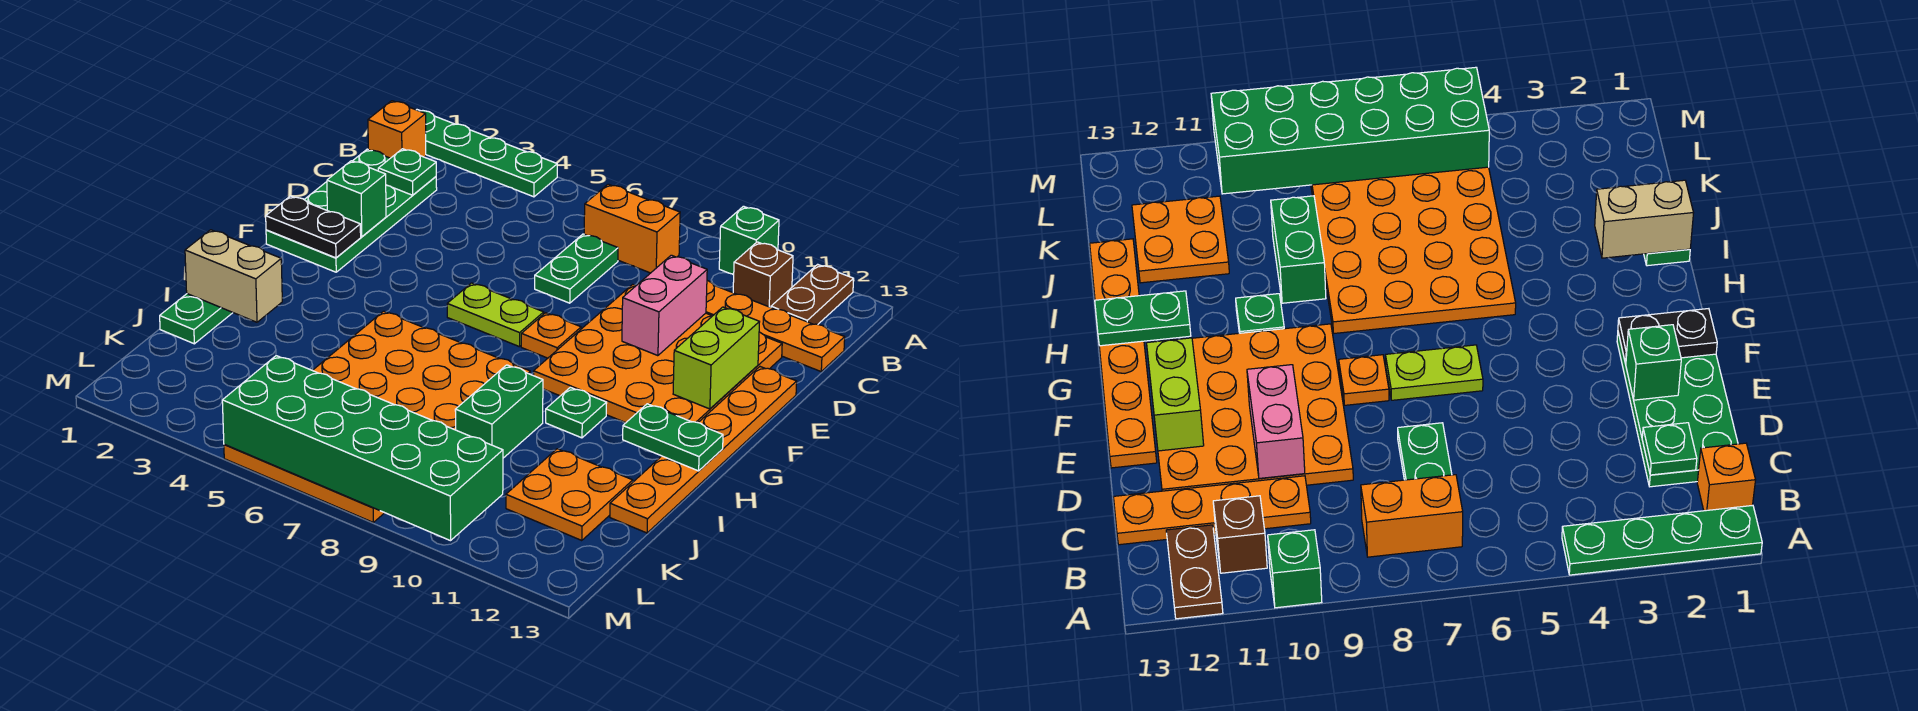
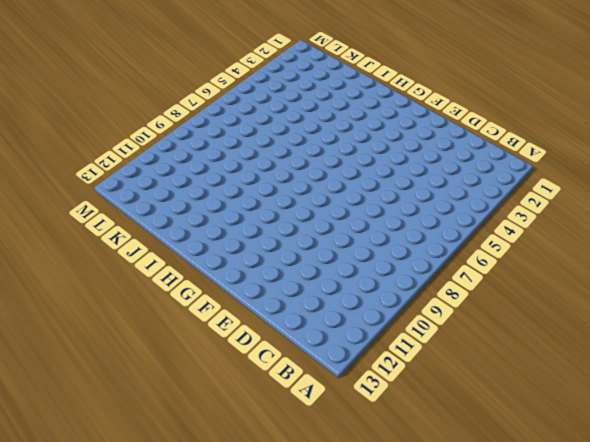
none -> green 1x4 plate [418,110,557,197]
none -> green 1x1 brick [719,206,779,275]
none -> brown 1x2 plate [771,264,854,324]

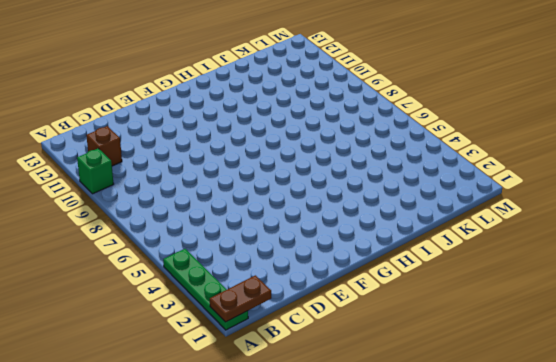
brown 1x2 plate [210,275,271,322] -> brown 1x2 plate moved to [771,264,854,324]
none -> orange 1x1 brick [368,101,426,158]
none -> orange 1x2 brick [584,184,680,273]
none -> green 2x4 plate [266,149,437,272]

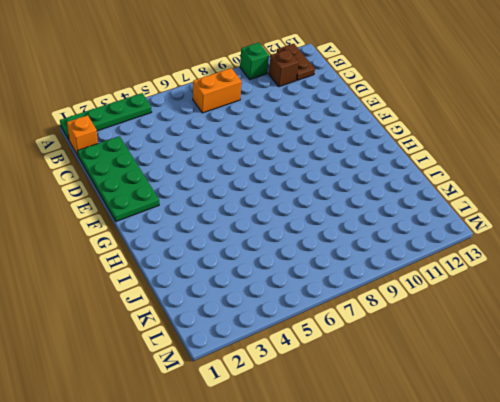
none -> green 1x2 plate [535,234,618,303]
none -> orange 1x4 plate [706,281,845,371]
none -> orange 4x4 plate [534,284,782,423]

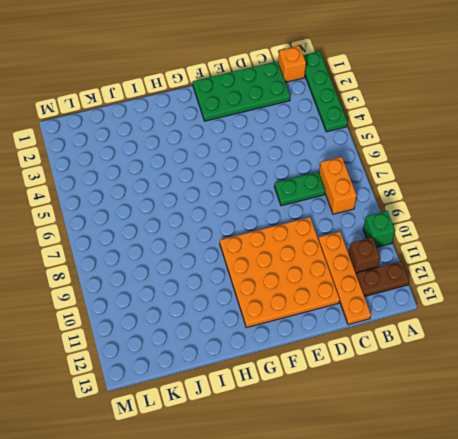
none -> orange 1x6 plate [610,367,797,533]
none -> lime 1x2 plate [447,283,544,347]
none -> orange 1x1 plate [521,313,581,358]

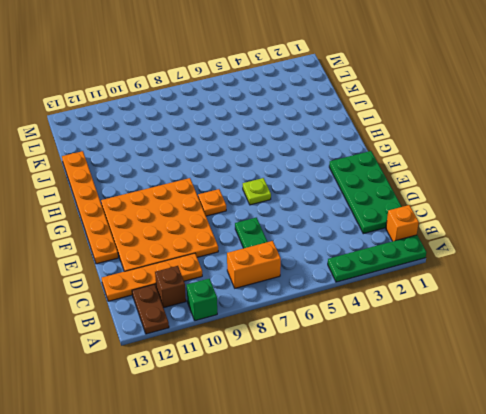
lime 1x1 plate [243,178,271,205] -> lime 1x2 plate [447,283,544,347]
none -> orange 4x6 plate [224,311,530,522]
none -> green 1x1 plate [546,387,607,438]
none -> green 1x2 plate [160,294,233,344]

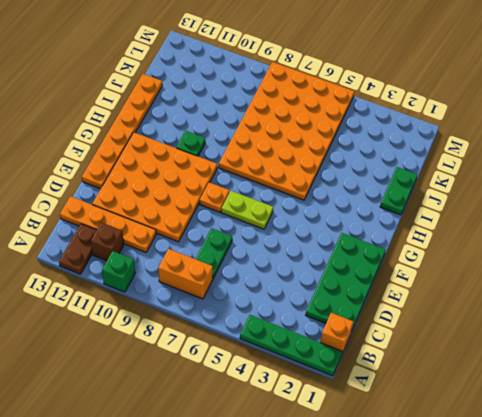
none -> green 1x2 brick [455,365,543,458]
none -> orange 2x2 plate [506,449,633,541]
none -> green 1x1 plate [378,149,436,195]

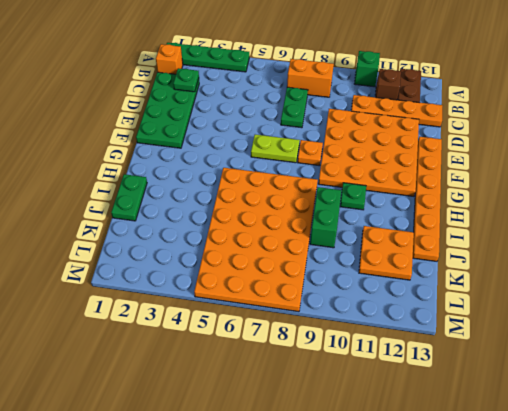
none -> pink 1x2 brick [622,255,707,356]
none -> green 1x1 brick [327,161,386,237]
none -> lime 1x2 brick [673,307,759,409]

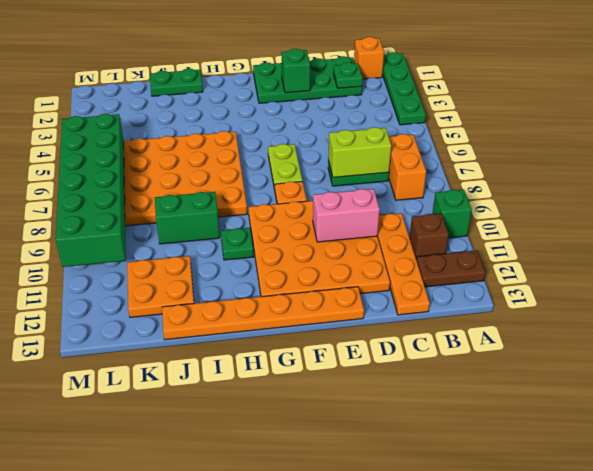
lime 1x2 brick [328,127,391,177] -> lime 1x2 brick moved to [673,307,759,409]
none -> black 1x2 plate [266,196,361,258]
none -> green 1x2 plate [623,404,723,471]
none -> tan 1x2 brick [185,230,282,322]

